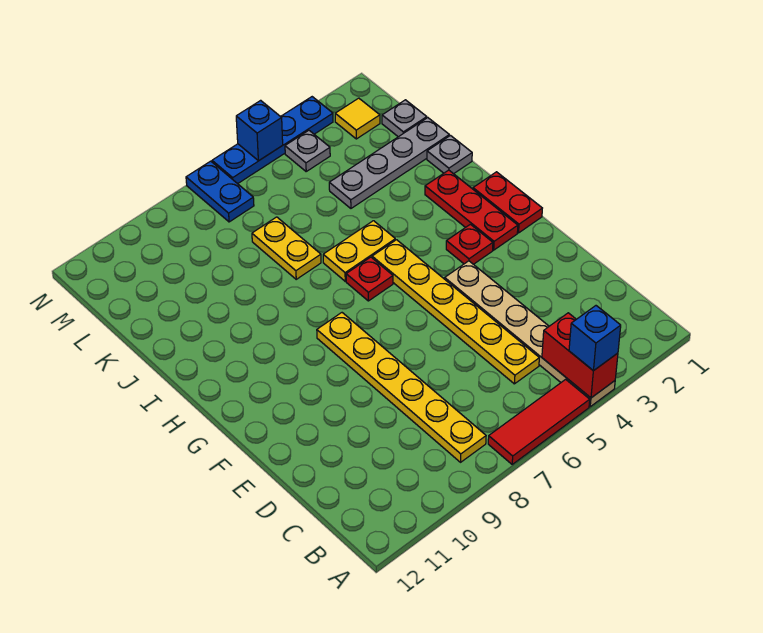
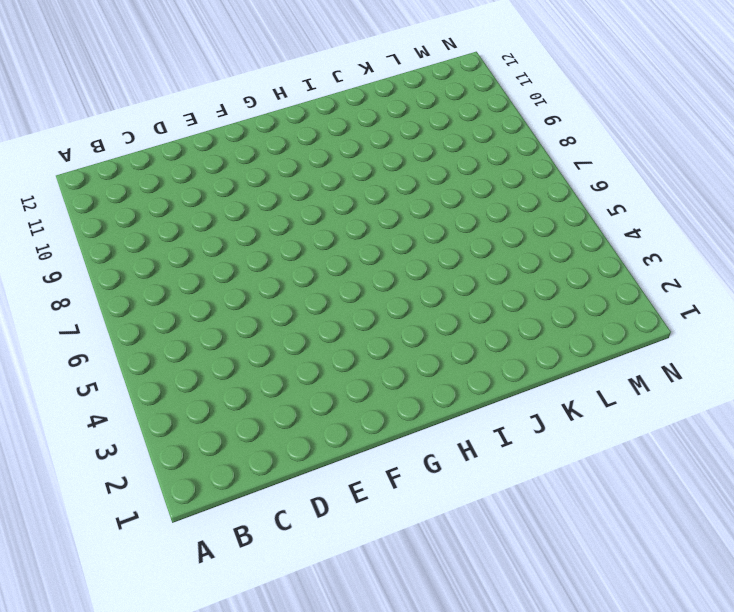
none -> tan 1x6 plate [445,261,615,407]
none -> red 1x3 tile [488,379,590,464]
none -> yellow 1x6 plate [317,313,486,462]

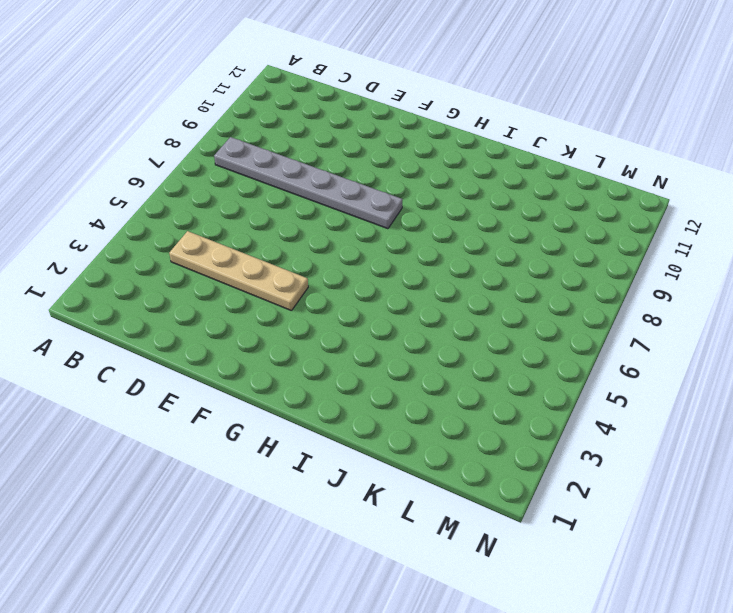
grey 1x6 plate [214,137,403,229] -> yellow 1x6 plate [317,313,486,462]
tan 1x4 plate [169,231,308,311] -> tan 1x6 plate [445,261,615,407]
none -> red 1x3 tile [488,379,590,464]
none -> yellow 1x6 plate [372,240,539,384]
none -> red 1x2 plate [473,172,542,233]

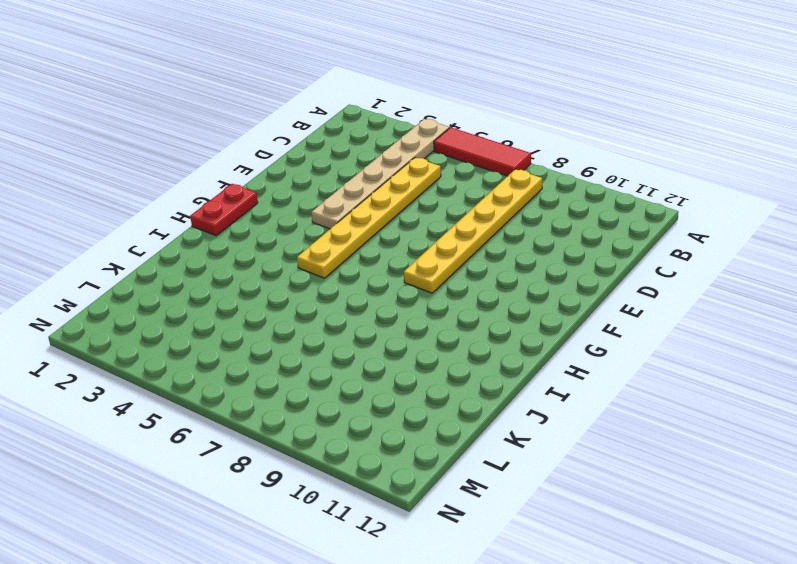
none -> red 1x3 plate [425,170,518,250]
none -> red 1x1 plate [446,224,493,264]
none -> red 1x1 plate [346,257,393,301]

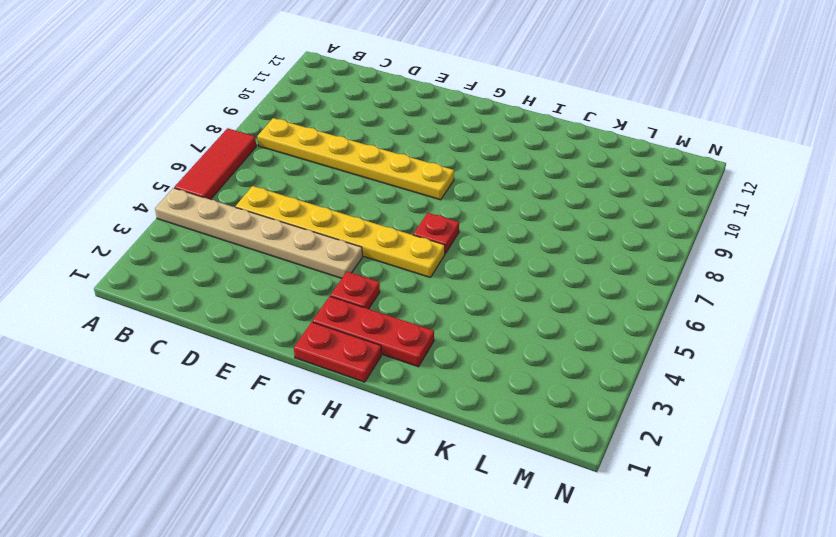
none -> yellow 1x2 plate [323,221,395,281]
none -> grey 1x1 plate [427,136,472,174]
none -> yellow 1x2 plate [252,217,321,279]

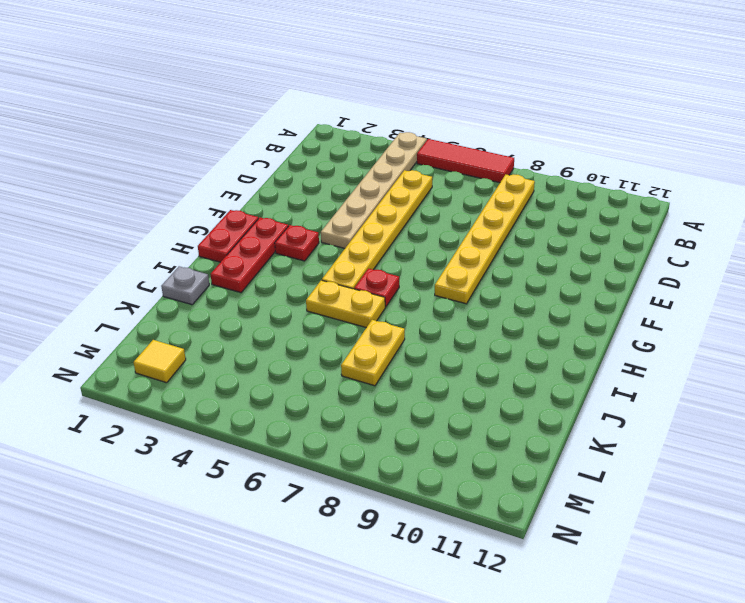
none -> grey 1x4 plate [329,118,449,208]
none -> grey 1x1 plate [382,100,427,137]
none -> grey 1x1 plate [285,130,330,171]

